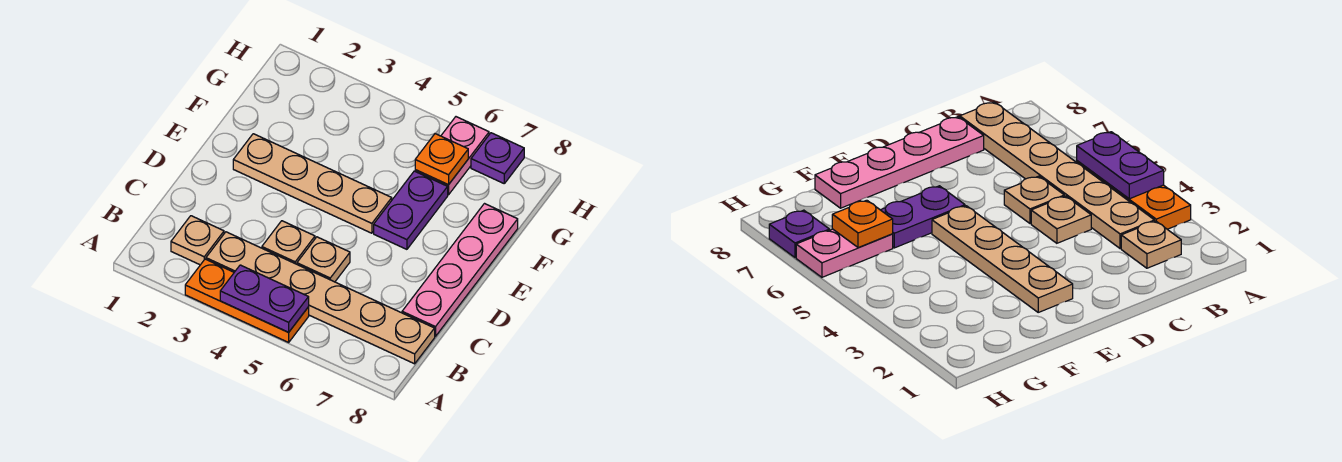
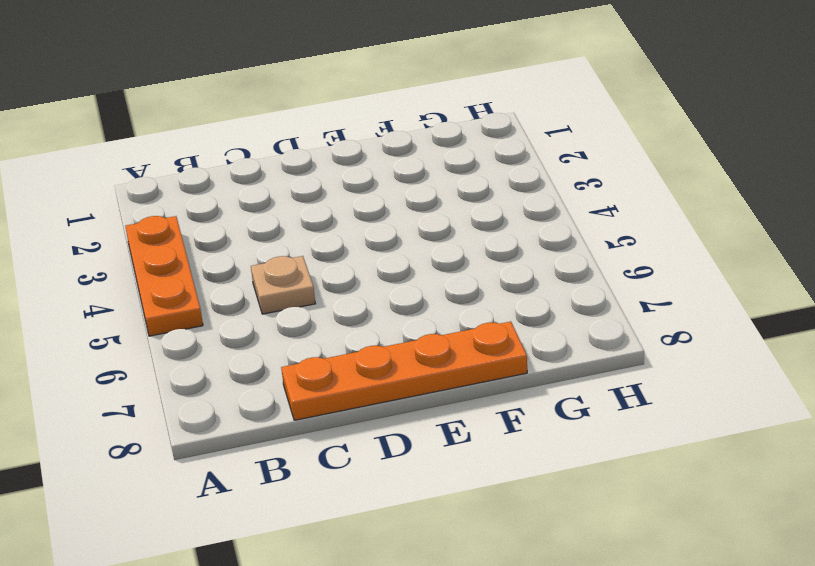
orange 1x4 plate [281,322,527,420] -> pink 1x4 plate [402,204,518,336]
none -> tan 1x1 plate [171,216,224,265]
none -> tan 1x6 plate [206,232,435,364]
none -> tan 1x1 plate [262,221,315,264]

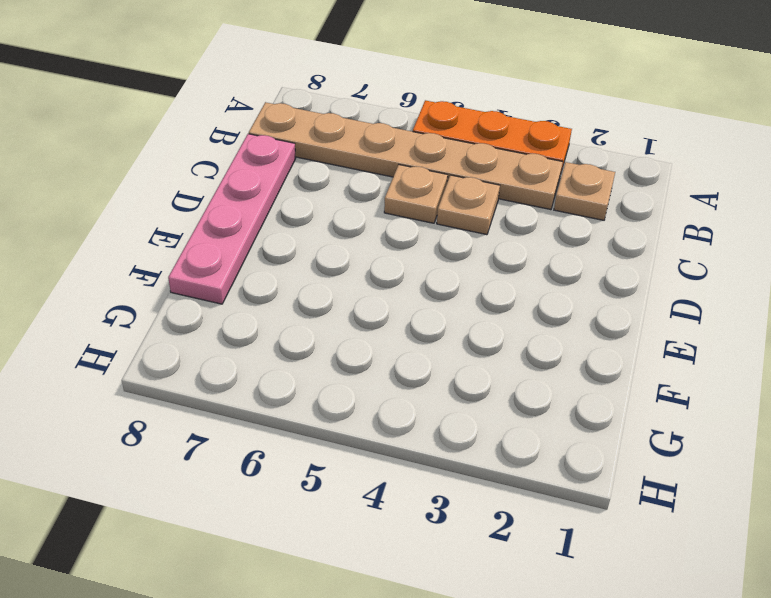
none -> tan 1x4 plate [233,134,392,233]
none -> purple 1x2 plate [374,171,448,249]
none -> pink 1x2 plate [415,117,489,195]

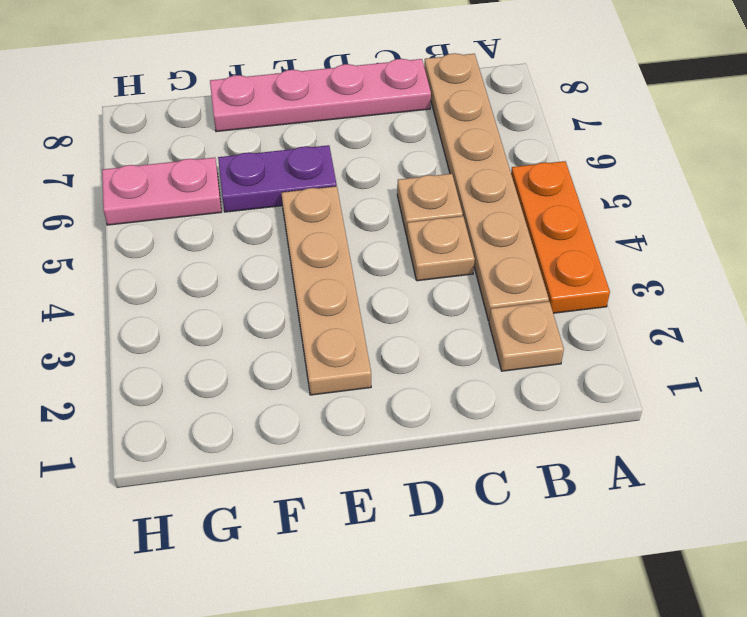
none -> purple 1x1 plate [471,133,524,183]
none -> purple 1x2 plate [220,265,309,332]
none -> orange 1x1 plate [415,134,468,185]

